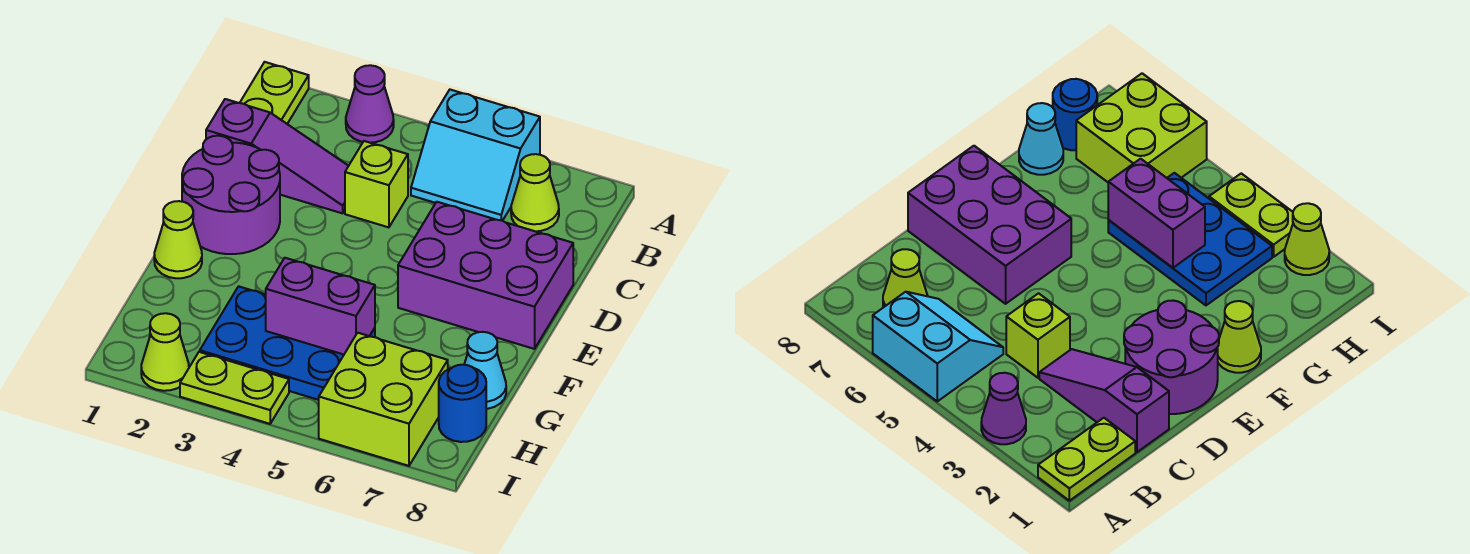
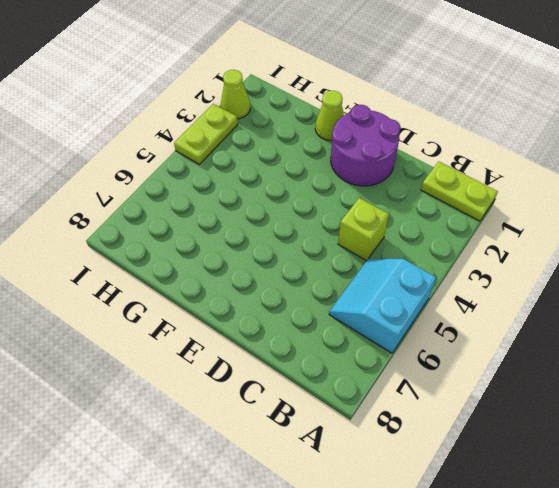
none -> purple 1x1 cone [346,65,394,143]
none -> lime 1x1 cone [511,154,559,231]
none -> purple 1x3 slope [206,99,348,213]

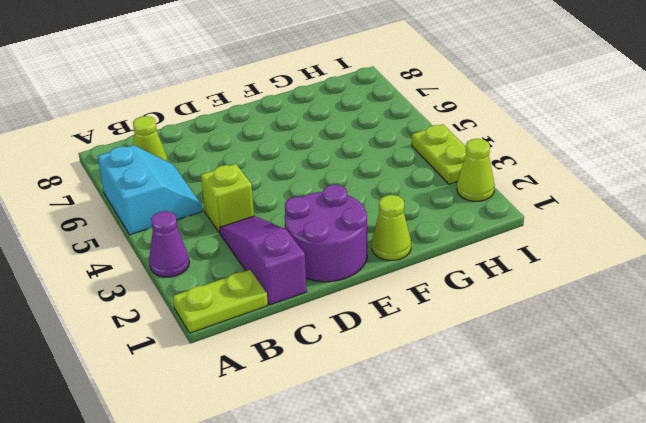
none -> purple 2x3 brick [398,202,573,349]
none -> blue 2x3 plate [200,286,375,400]
none -> cyan 1x1 cone [464,332,506,409]

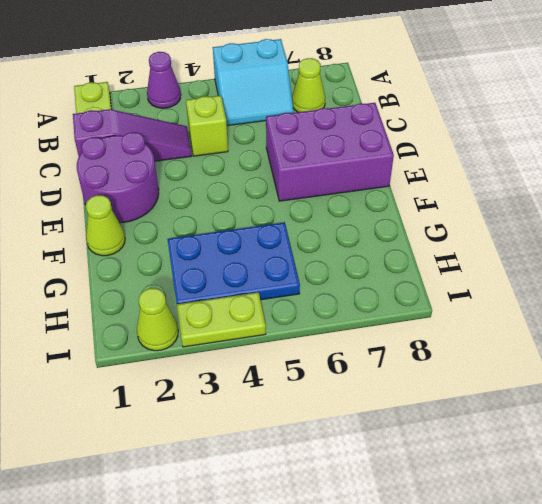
none -> cyan 1x1 cone [464,332,506,409]
none -> lime 2x2 brick [319,333,448,466]
none -> blue 1x1 round brick [439,365,486,442]

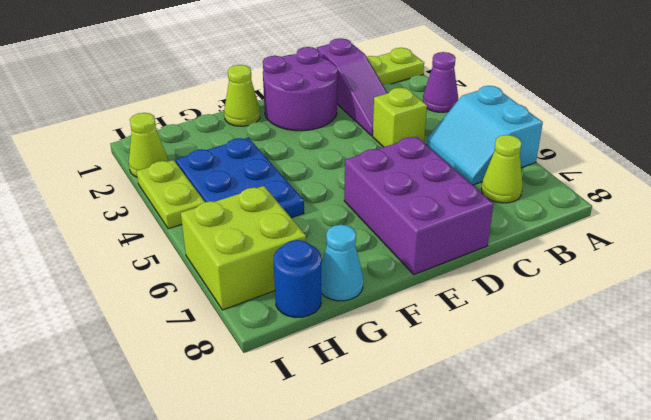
none -> purple 1x2 brick [266,258,375,354]

